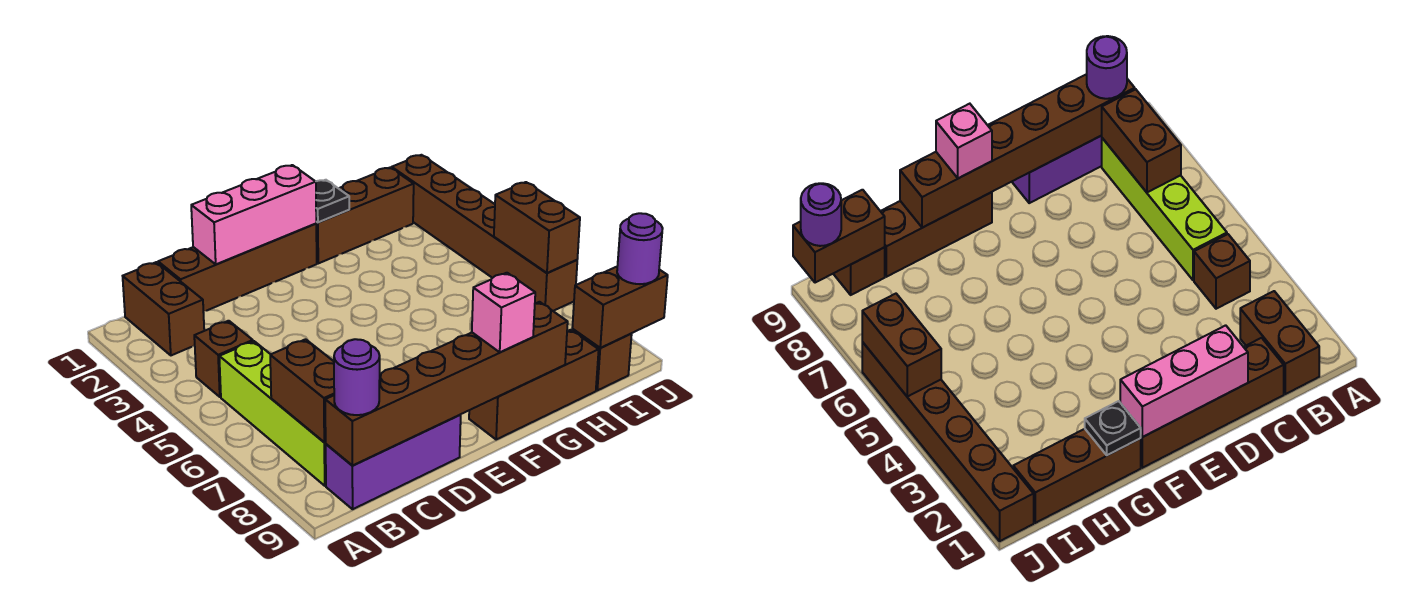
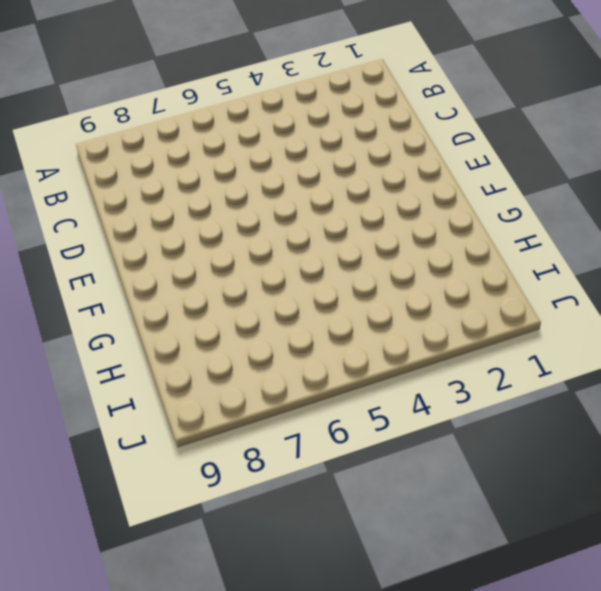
none -> brown 1x2 brick [123,262,204,355]
none -> brown 1x1 brick [194,321,253,397]
none -> lime 1x4 brick [219,341,326,486]

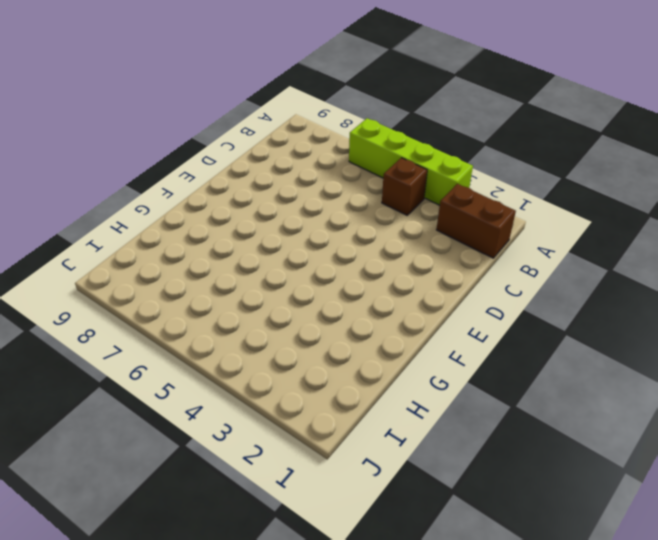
lime 1x4 brick [349,118,473,205] -> lime 1x4 brick moved to [219,341,326,486]
none -> purple 1x3 brick [326,415,461,509]
none -> brown 1x4 brick [158,224,317,312]
none -> brown 1x3 brick [469,330,599,439]

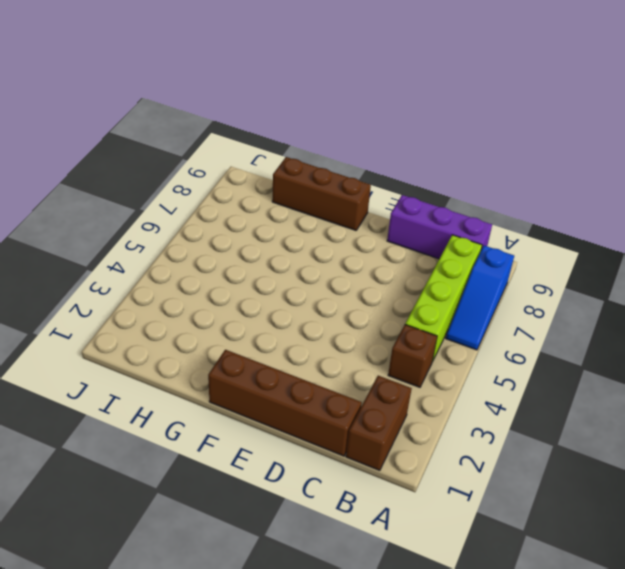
blue 1x3 slope [446,246,514,350] -> none
none -> brown 1x3 brick [316,168,414,263]
none -> brown 1x1 brick [572,329,632,390]
none -> brown 1x6 brick [392,155,577,311]

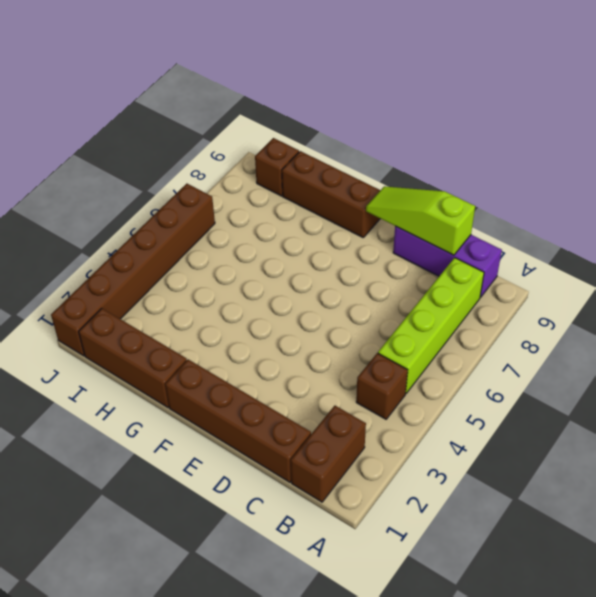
lime 1x3 slope [366,186,475,255] -> brown 1x6 brick [325,302,568,466]
none -> brown 1x2 brick [270,339,334,442]
none -> pink 1x3 brick [191,165,316,264]
none -> black 1x1 plate [316,180,349,222]

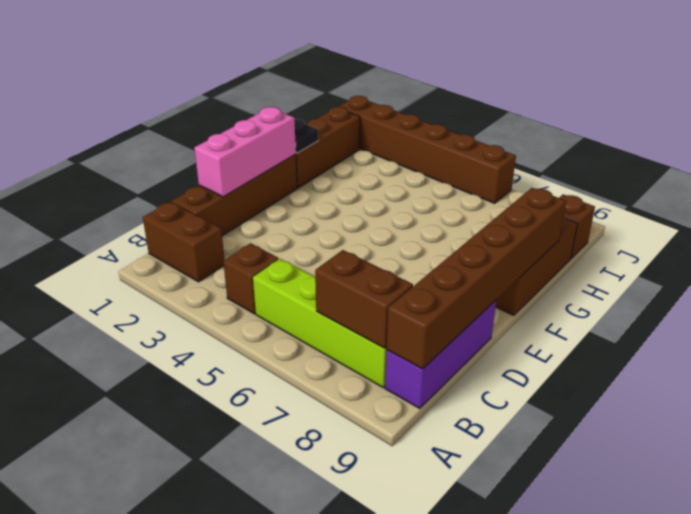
none -> brown 1x2 brick [572,267,668,348]
none -> brown 1x2 brick [494,182,580,273]
none -> purple 1x1 round brick [334,339,380,415]

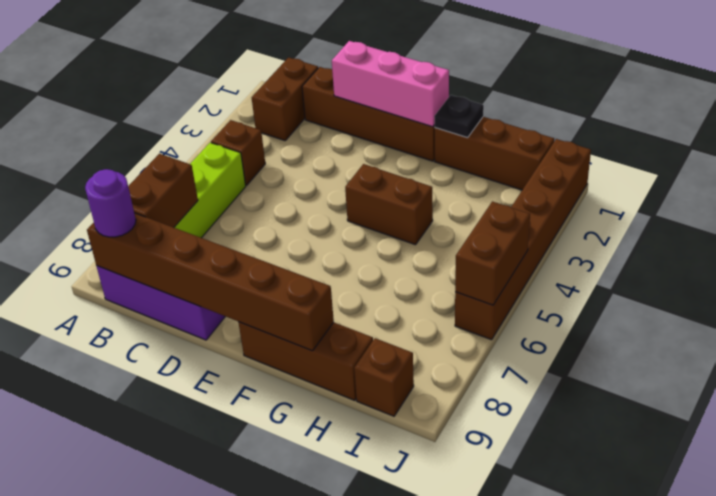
brown 1x2 brick [345,164,433,245] -> brown 1x2 brick moved to [572,267,668,348]
none -> pink 1x1 brick [472,273,535,352]
none -> purple 1x1 round brick [617,213,663,284]

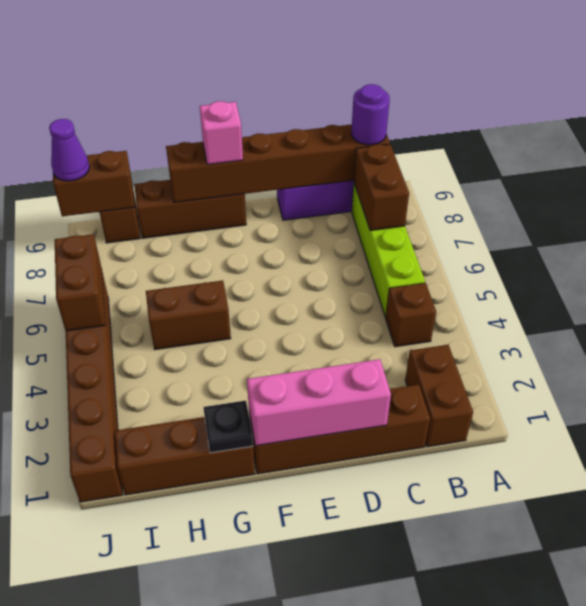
brown 1x2 brick [146,280,231,350] -> none
purple 1x1 cone [49,119,90,181] -> purple 1x1 round brick [617,213,663,284]

